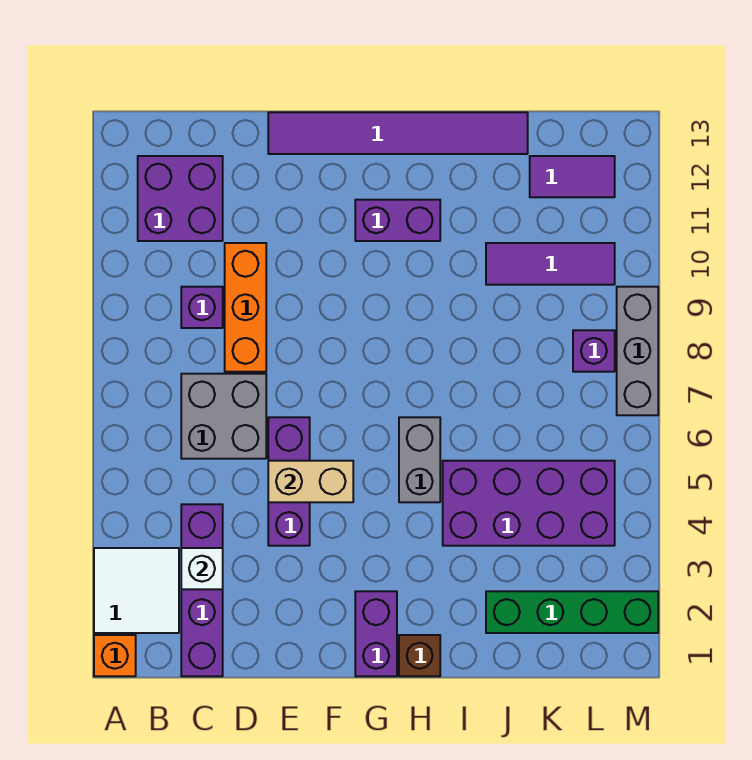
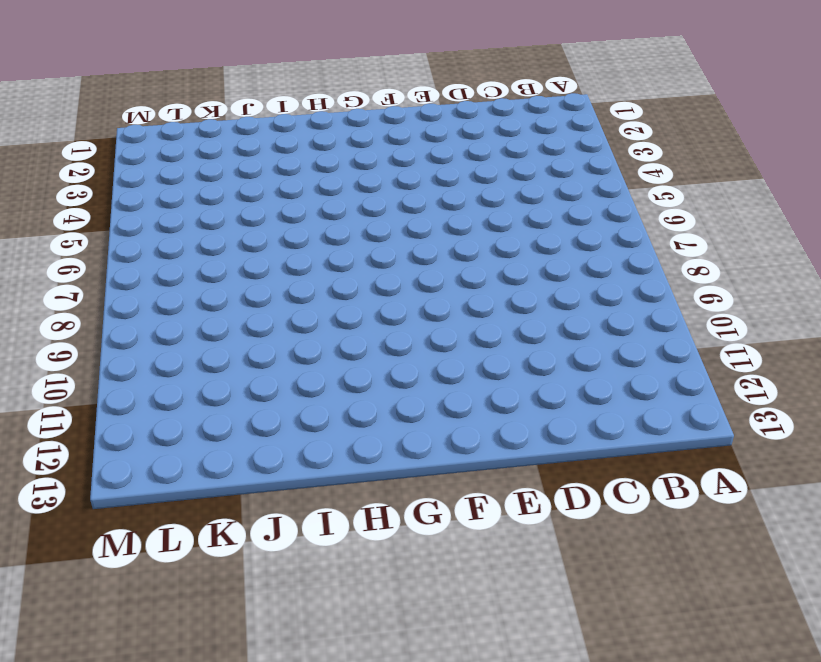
none -> orange 1x1 brick [94,635,136,676]
none -> white 2x2 tile [94,548,179,633]
none -> purple 2x2 brick [138,156,223,241]

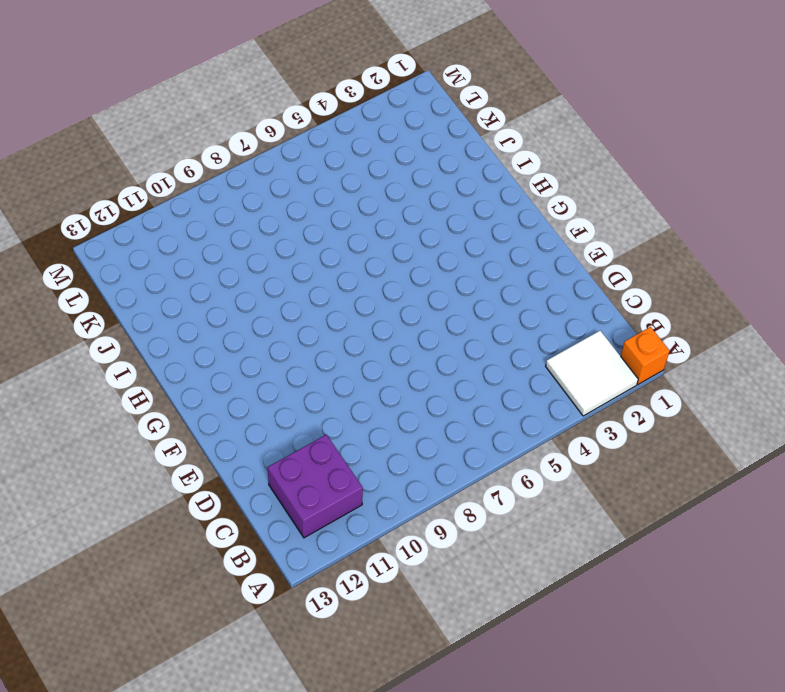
none -> purple 1x4 brick [181,504,223,676]
none -> grey 2x2 brick [181,374,266,459]
none -> purple 1x1 brick [181,287,223,328]

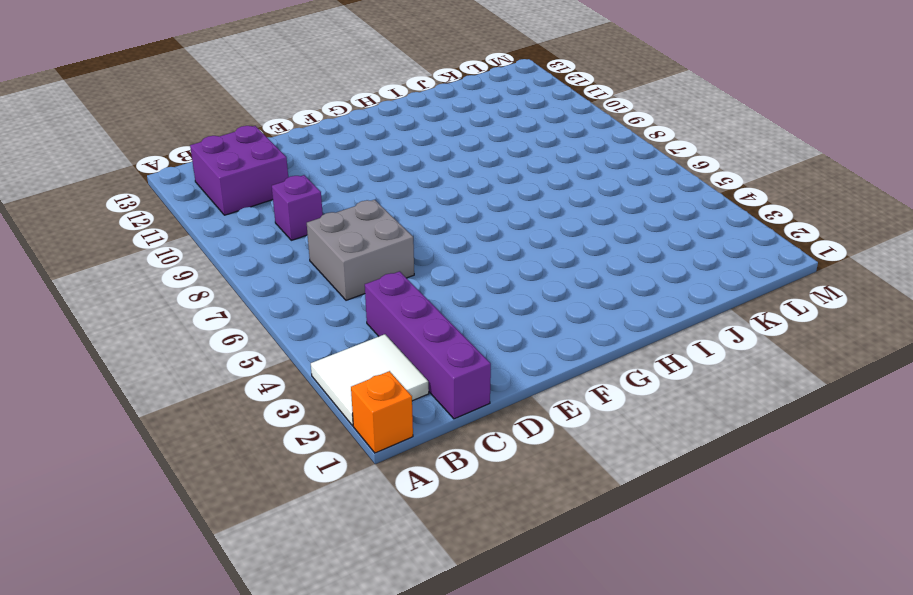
none -> orange 1x3 brick [225,243,266,372]
none -> purple 1x3 brick [268,417,310,546]
none -> purple 1x6 tile [268,112,528,154]

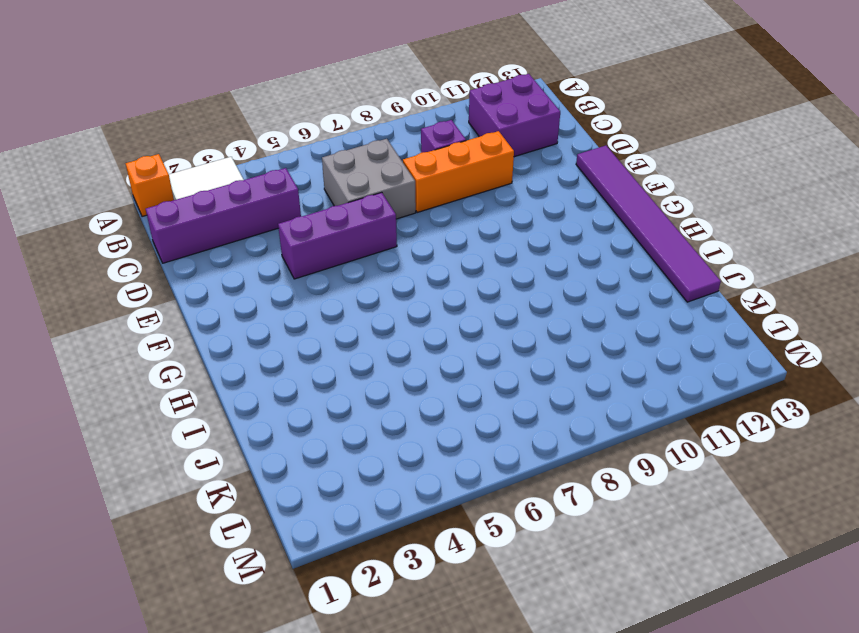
none -> purple 1x2 brick [355,591,397,676]
none -> purple 1x2 brick [355,200,440,241]
none -> brown 1x1 brick [399,635,440,676]

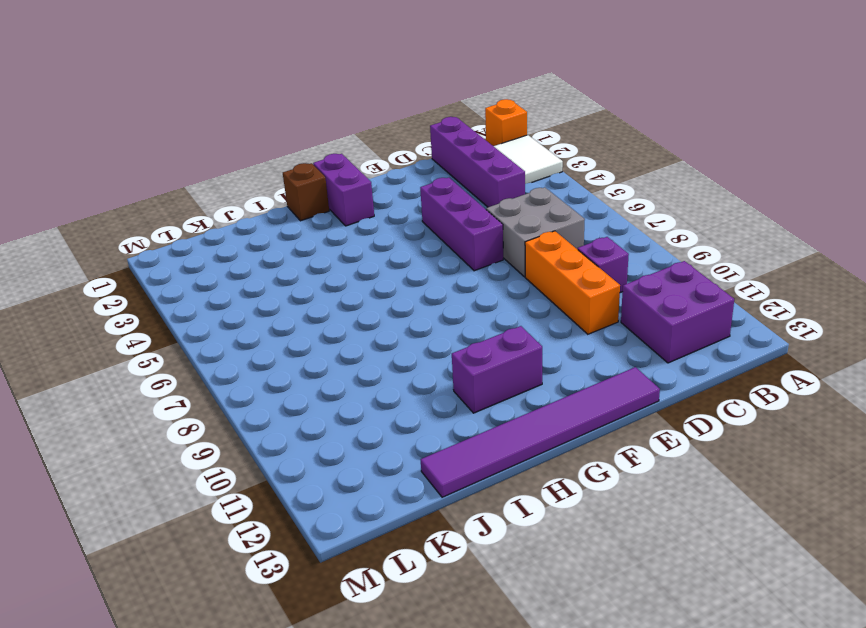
none -> grey 1x2 brick [399,417,440,502]
none -> purple 2x4 brick [443,461,615,546]
none -> green 1x4 brick [486,591,658,633]

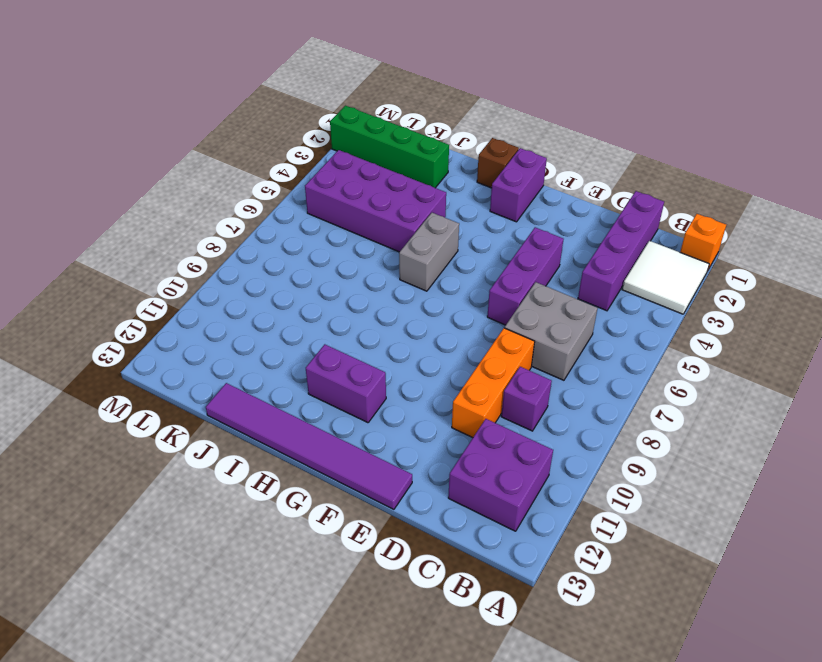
none -> purple 1x3 tile [486,243,615,285]
none -> purple 1x2 tile [530,156,615,197]
none -> purple 1x1 brick [573,330,615,372]

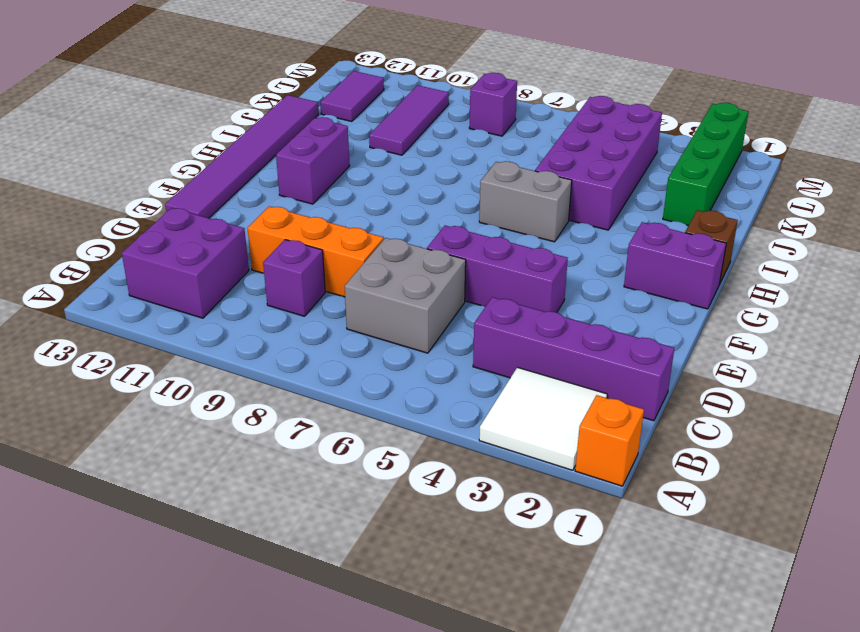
none -> grey 1x3 brick [617,287,658,415]
none -> white 1x1 brick [181,548,223,589]
none -> tan 1x2 brick [268,461,353,502]

